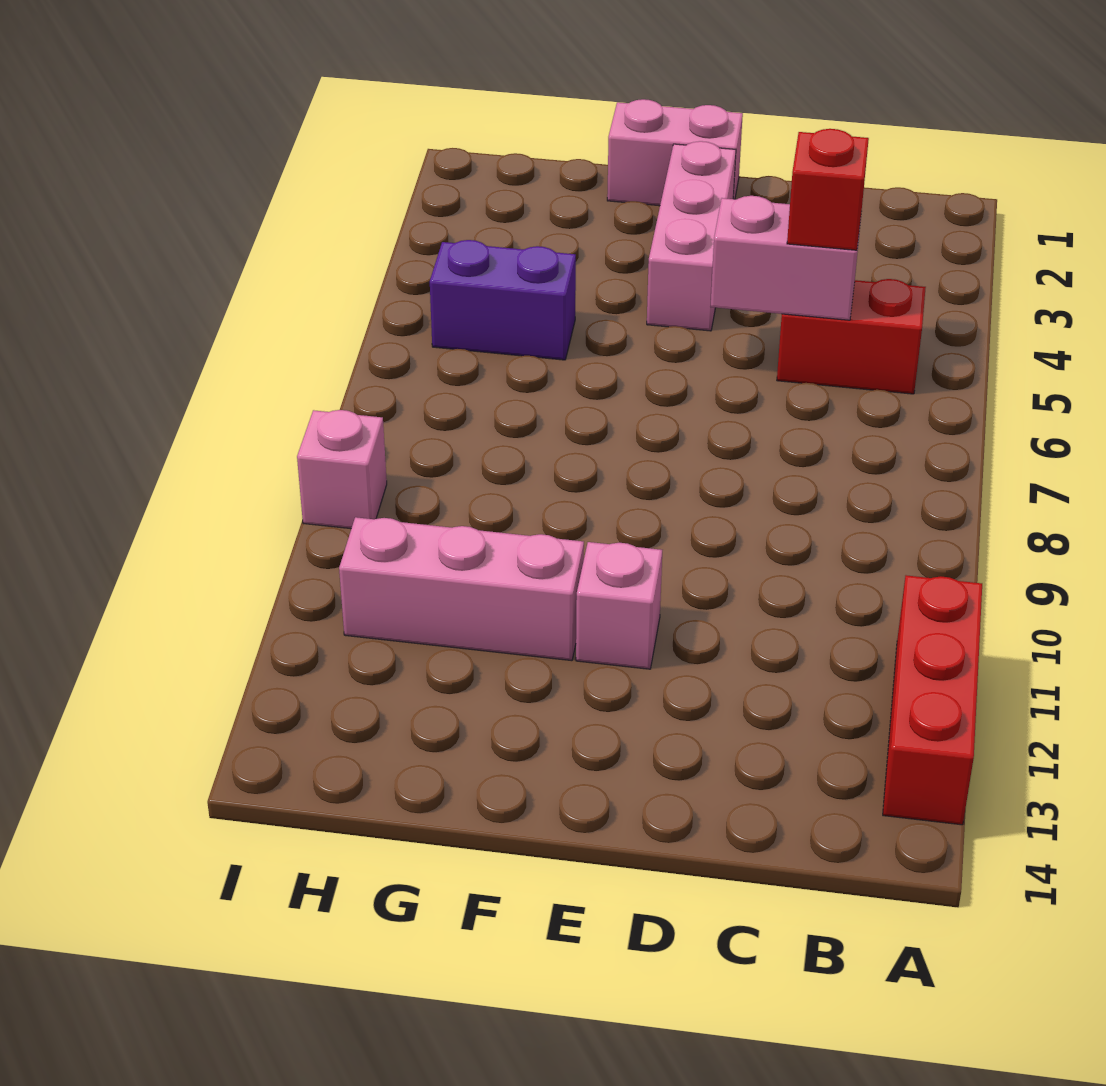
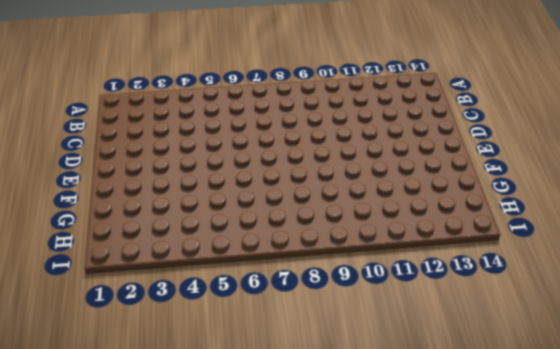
none -> red 1x3 brick [883,575,982,825]
none -> red 1x2 brick [777,279,926,394]

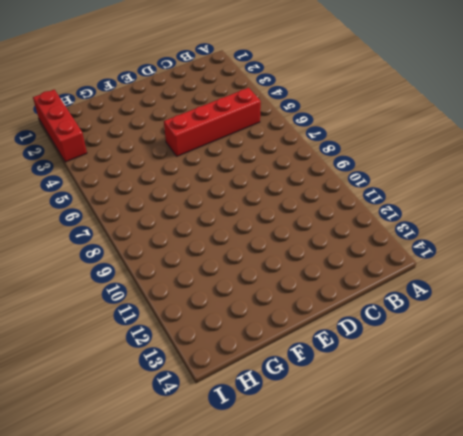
red 1x4 brick [164,88,261,156] -> red 1x2 brick [777,279,926,394]
red 1x3 brick [33,89,87,162] -> red 1x3 brick moved to [883,575,982,825]
none -> pink 1x2 brick [607,99,743,206]
none -> pink 1x3 brick [647,141,736,331]

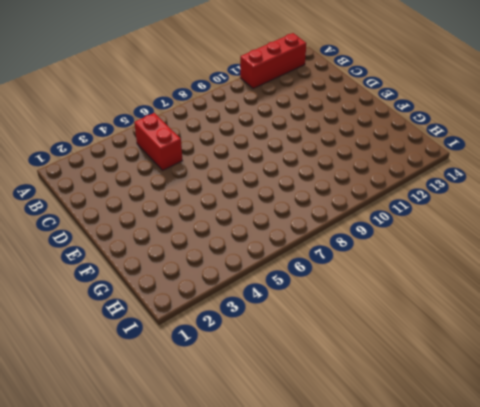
none -> pink 1x2 brick [607,99,743,206]
none -> pink 1x3 brick [647,141,736,331]

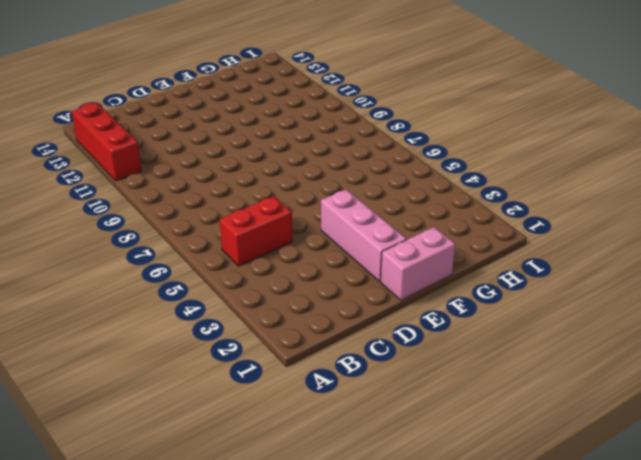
none -> pink 1x1 brick [576,542,662,669]
none -> pink 1x3 brick [339,517,584,661]

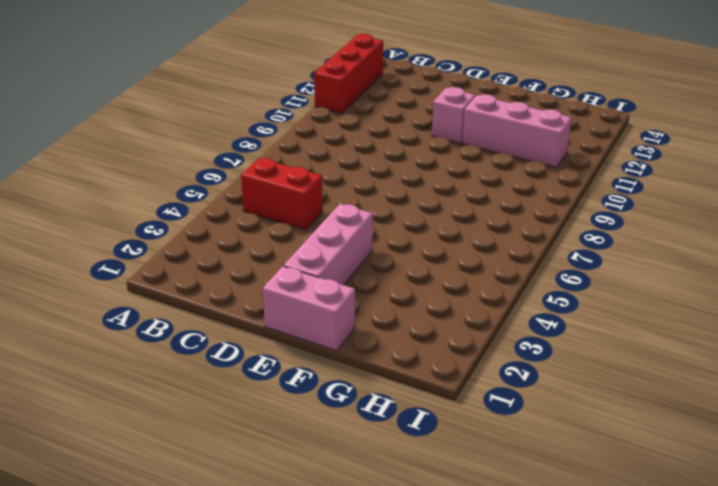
none -> purple 1x2 brick [430,240,576,360]
none -> pink 1x1 brick [297,410,387,529]

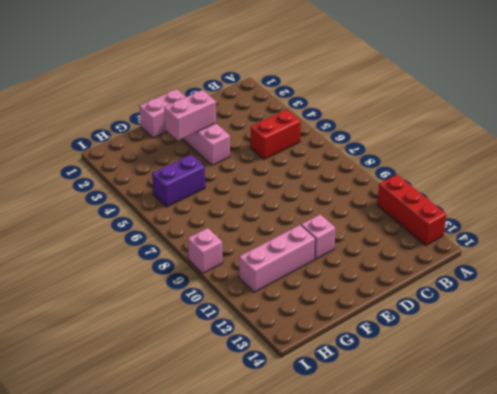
pink 1x2 brick [164,90,216,140] -> pink 1x2 brick moved to [710,196,861,320]
none -> red 1x1 brick [787,129,869,250]

